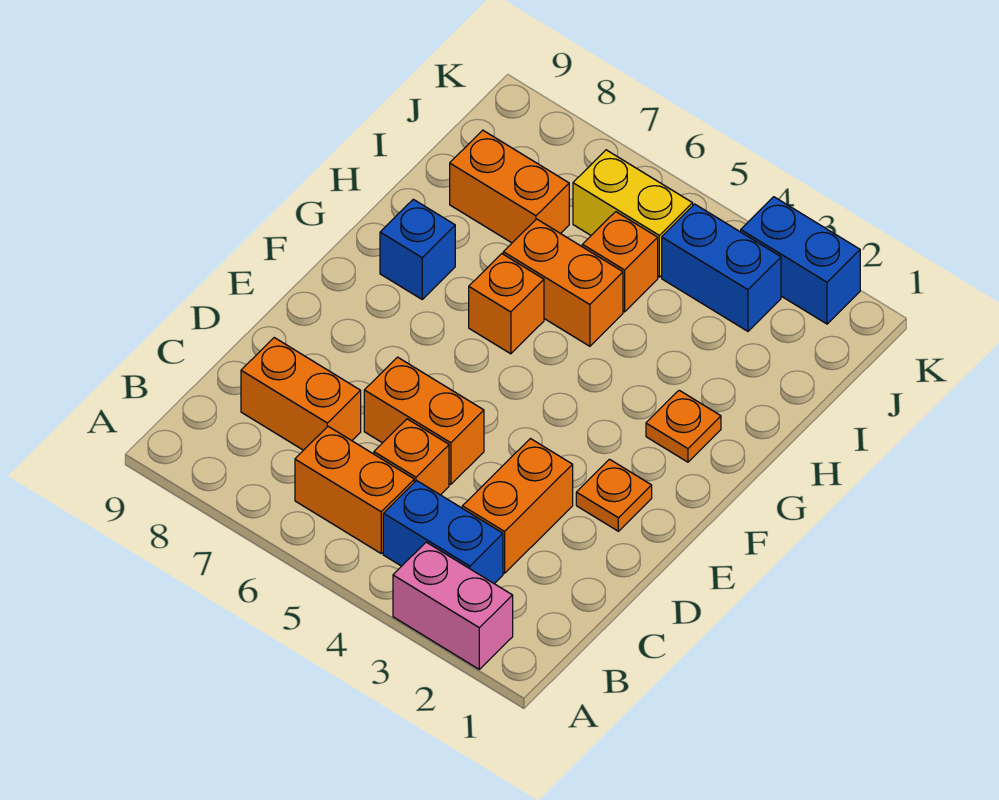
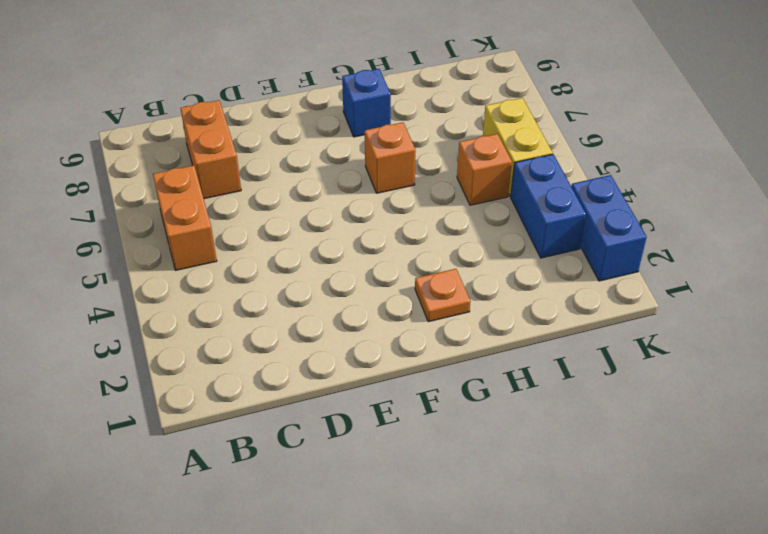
none -> pink 1x2 brick [393,542,513,669]
none -> blue 1x2 brick [383,481,503,584]
none -> orange 1x2 brick [462,439,573,573]

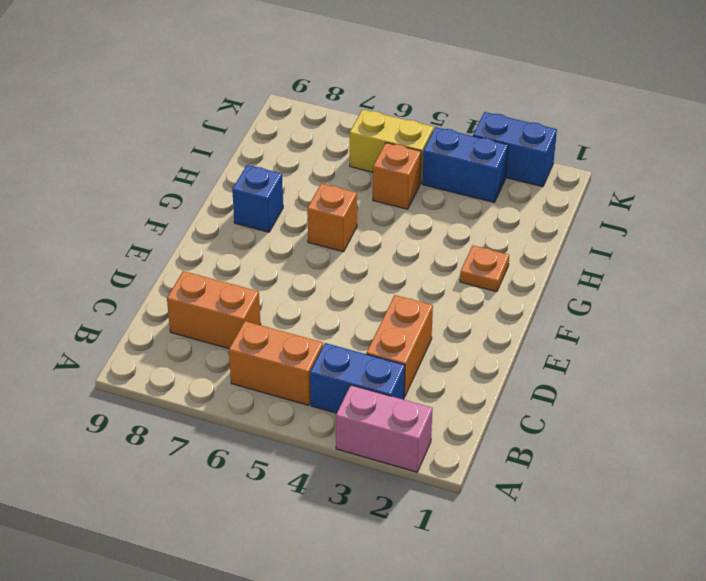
none -> orange 1x1 brick [374,419,449,495]
none -> orange 1x2 brick [364,357,484,485]
none -> orange 1x1 plate [576,459,652,531]

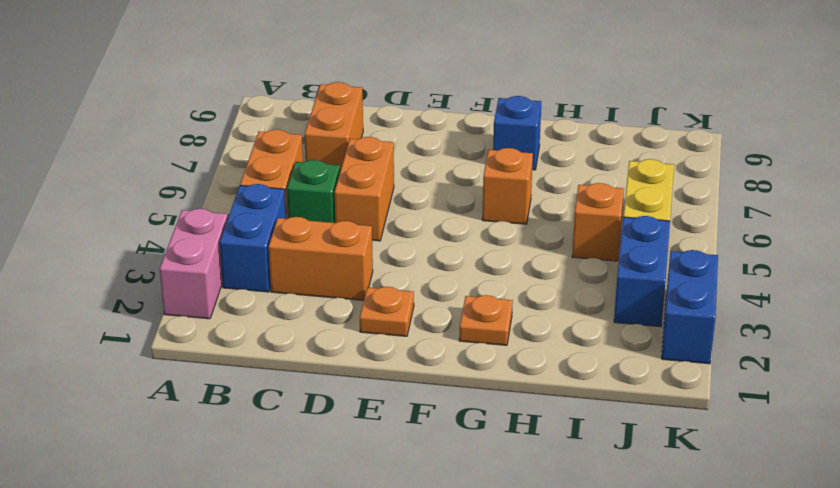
green 1x1 brick [287,160,340,223] -> orange 1x1 brick [374,419,449,495]
none -> orange 1x2 brick [503,219,623,346]
none -> orange 1x2 brick [450,130,569,243]

